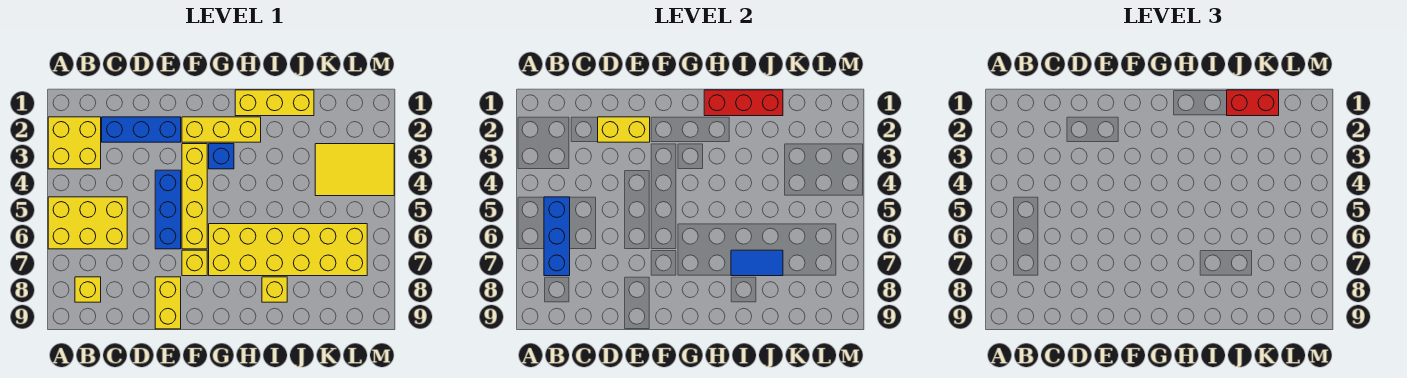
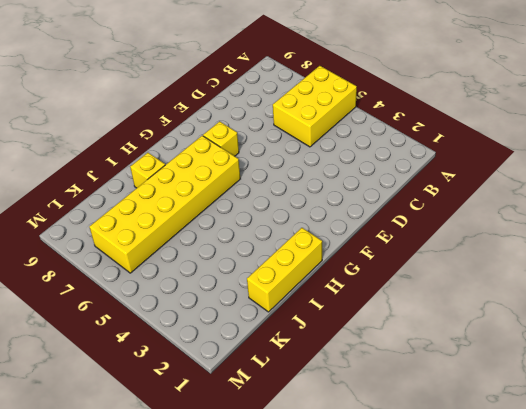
none -> yellow 2x2 brick [48,117,101,169]
none -> yellow 1x1 brick [75,277,101,302]
none -> blue 1x3 brick [102,117,181,142]

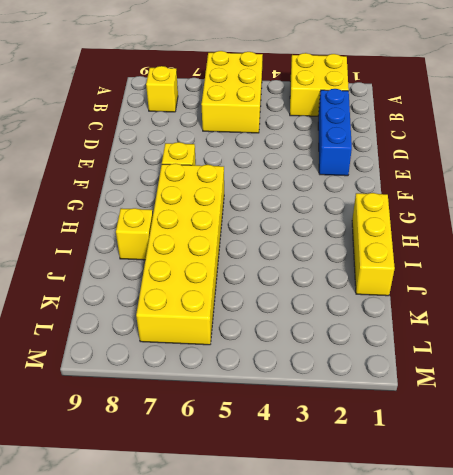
none -> blue 1x3 brick [155,170,181,249]
none -> yellow 1x2 brick [155,277,181,329]
none -> yellow 1x3 brick [182,117,261,142]

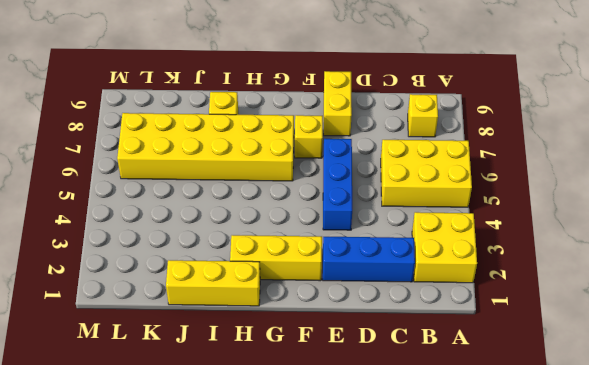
none -> yellow 1x4 brick [182,144,207,249]
none -> blue 1x1 brick [209,144,234,169]
none -> yellow 2x3 tile [315,144,394,196]

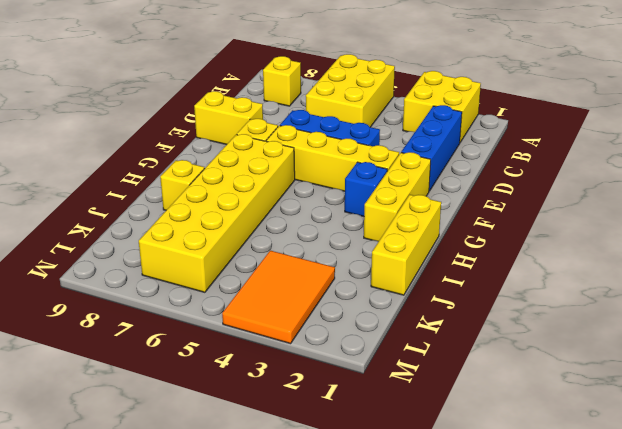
orange 2x3 tile [222,251,335,344] -> yellow 2x3 tile [315,144,394,196]
none -> blue 1x3 brick [544,197,570,276]
none -> yellow 1x2 brick [598,117,650,142]
none -> red 1x3 brick [704,90,783,116]

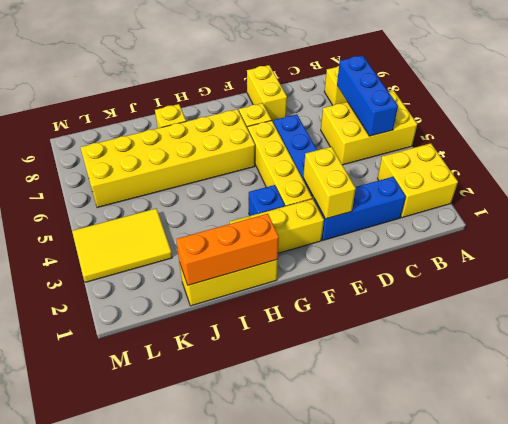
yellow 1x2 brick [303,147,356,219] -> yellow 1x2 brick turned to [598,117,650,142]
orange 1x3 brick [176,214,279,285] -> red 1x3 brick [704,90,783,116]
none -> blue 1x2 tile [731,250,783,276]
none -> red 1x2 brick [1227,90,1279,116]

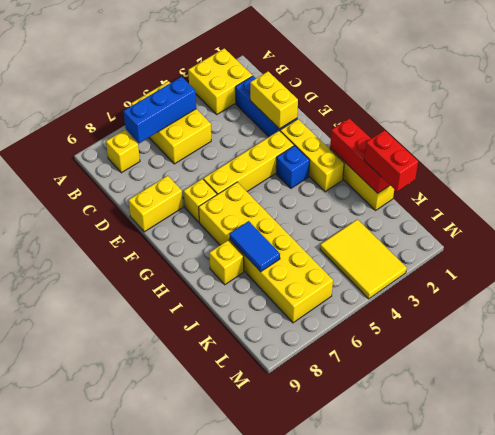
none -> blue 1x3 brick [155,170,181,249]

